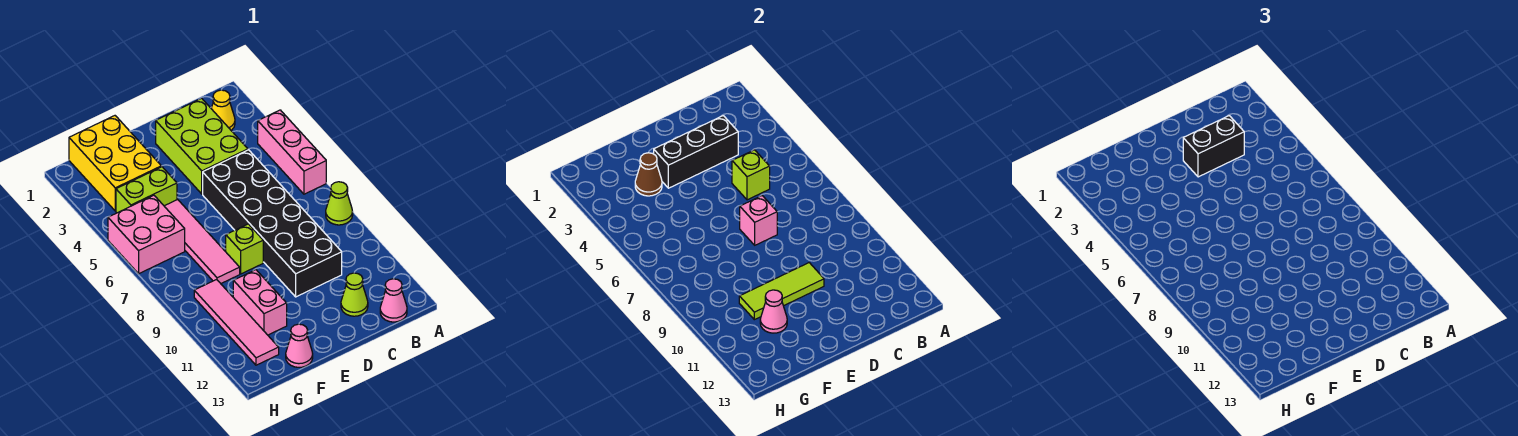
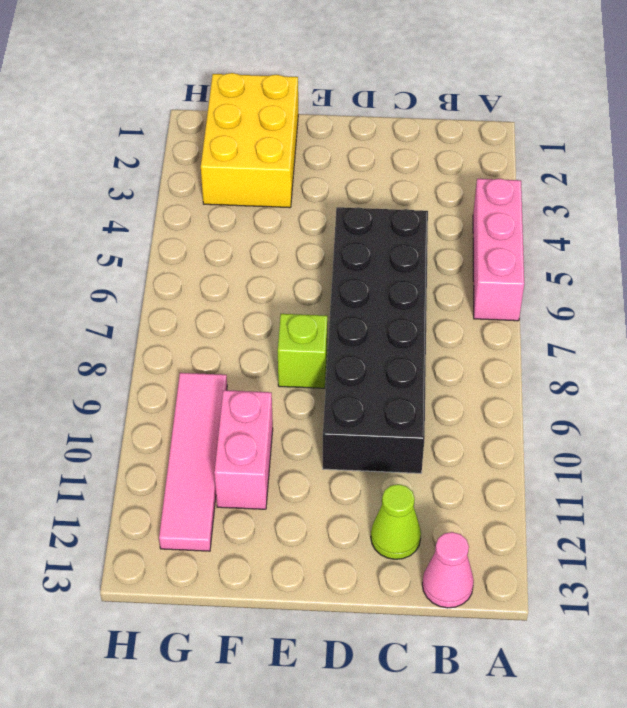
none -> lime 1x1 cone [326,182,353,225]
none -> yellow 1x1 cone [211,90,235,130]
none -> lime 2x3 brick [156,98,248,194]

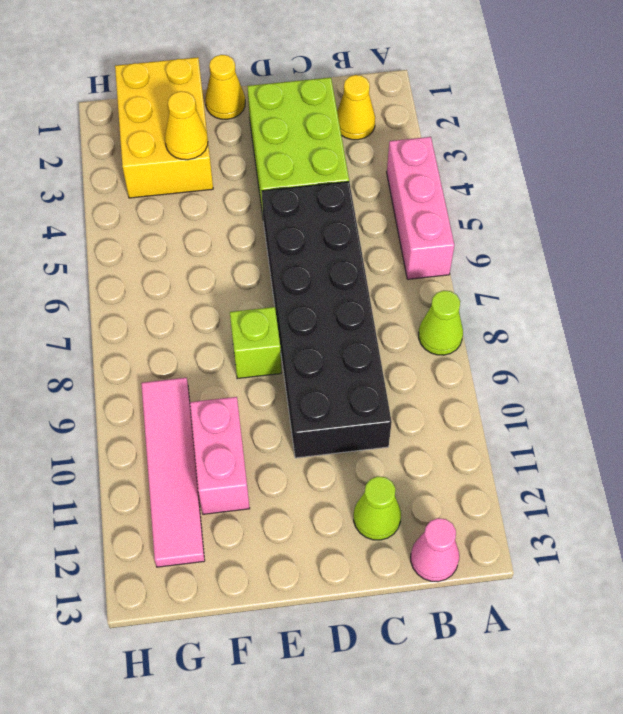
yellow 1x1 cone [205,55,245,119] -> none
yellow 1x1 cone [165,91,208,160] -> brown 1x1 cone [635,153,662,196]
none -> lime 1x2 brick [116,167,177,213]
none -> pink 1x4 tile [164,200,240,283]
none -> pink 1x1 cone [286,324,313,367]

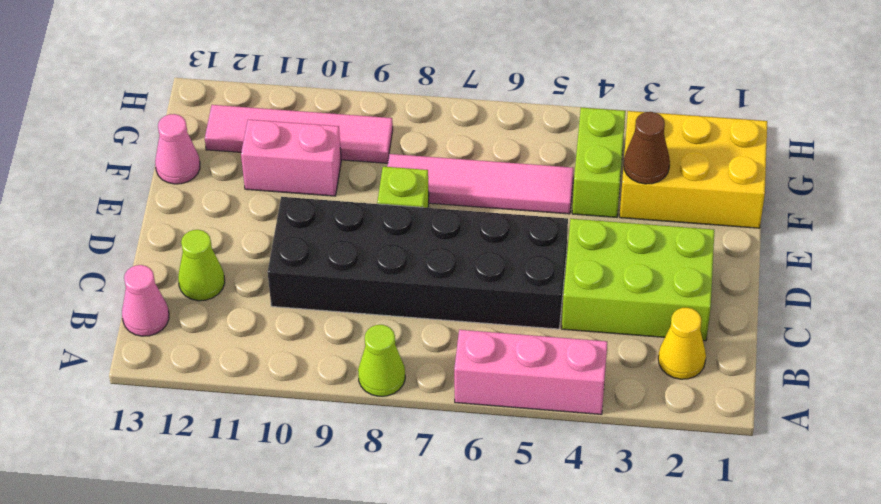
none -> pink 2x2 brick [108,195,185,274]
none -> black 1x3 brick [654,116,738,188]
none -> lime 1x1 brick [732,150,770,200]

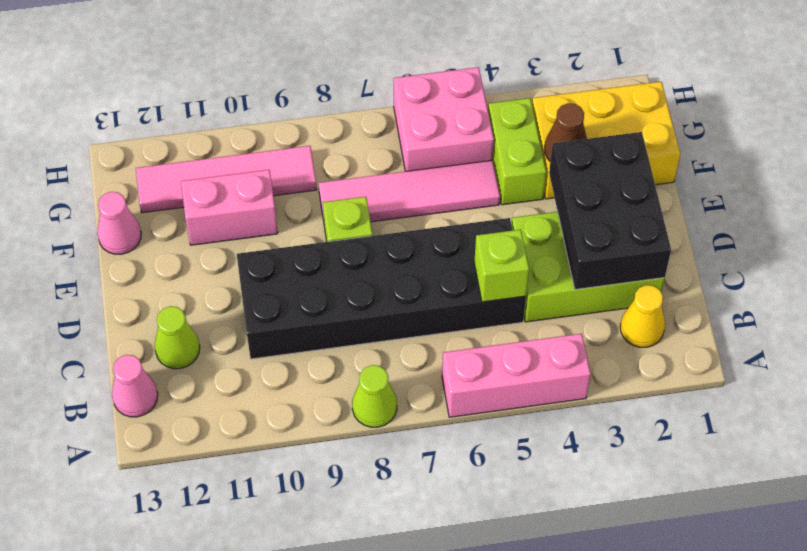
black 2x3 brick [549,132,671,290] -> black 1x3 brick [654,116,738,188]
none -> pink 1x1 brick [740,196,777,245]
none -> lime 1x3 tile [739,263,824,320]
none -> pink 1x1 cone [760,290,787,333]

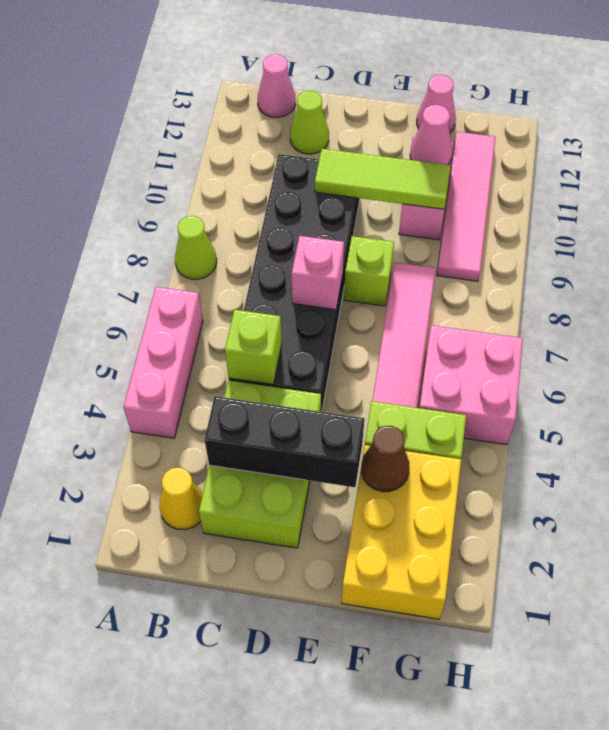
none -> black 1x2 brick [1183,116,1244,177]

